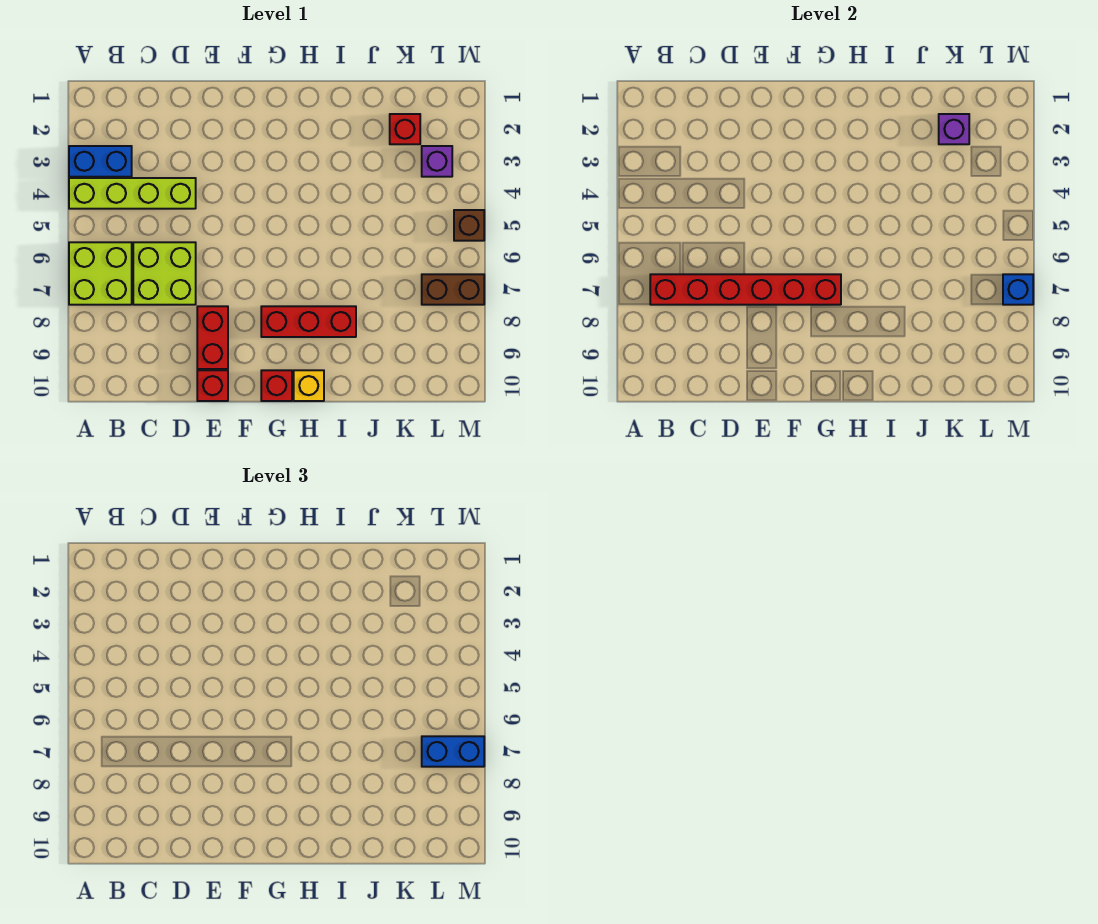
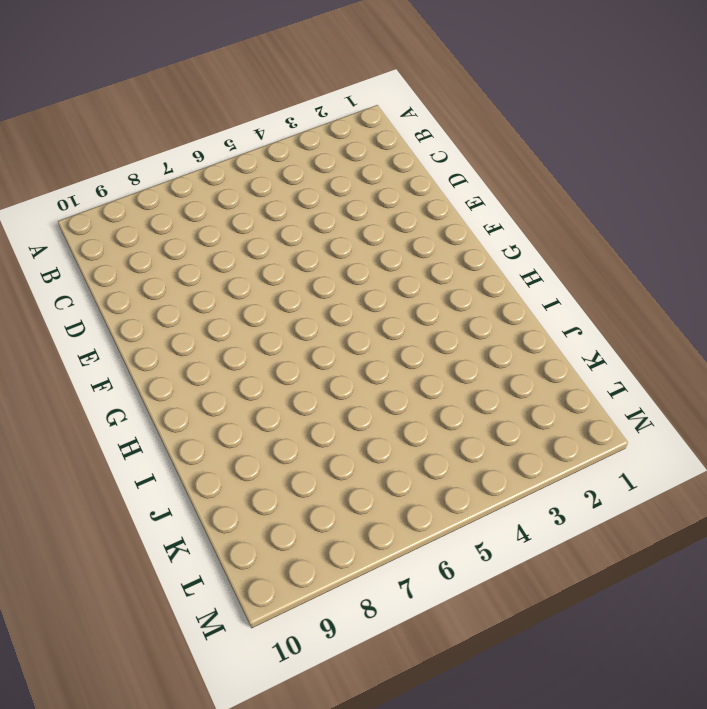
none -> blue 1x2 brick [69,146,132,177]
none -> lime 1x4 brick [69,178,196,209]
none -> lime 2x2 brick [69,242,132,305]

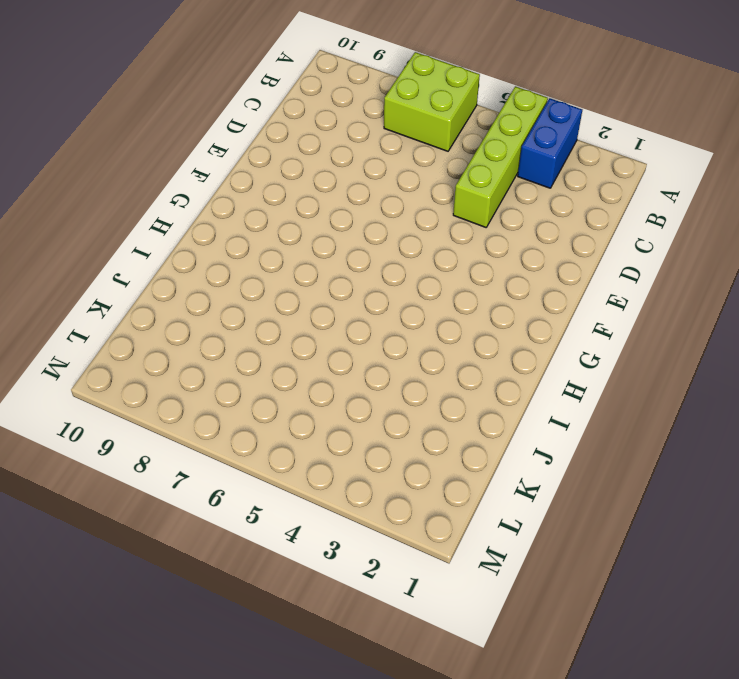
none -> lime 2x2 brick [133,242,196,305]
none -> red 1x2 brick [197,306,228,369]
none -> red 1x1 brick [197,370,228,401]

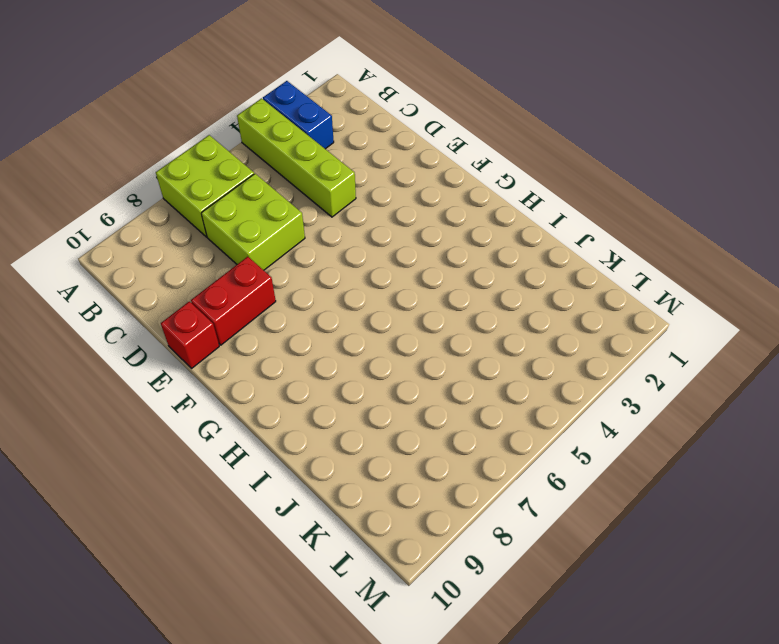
none -> red 1x3 brick [261,306,356,337]
none -> red 1x1 brick [261,370,292,401]
none -> yellow 1x1 brick [294,370,324,401]

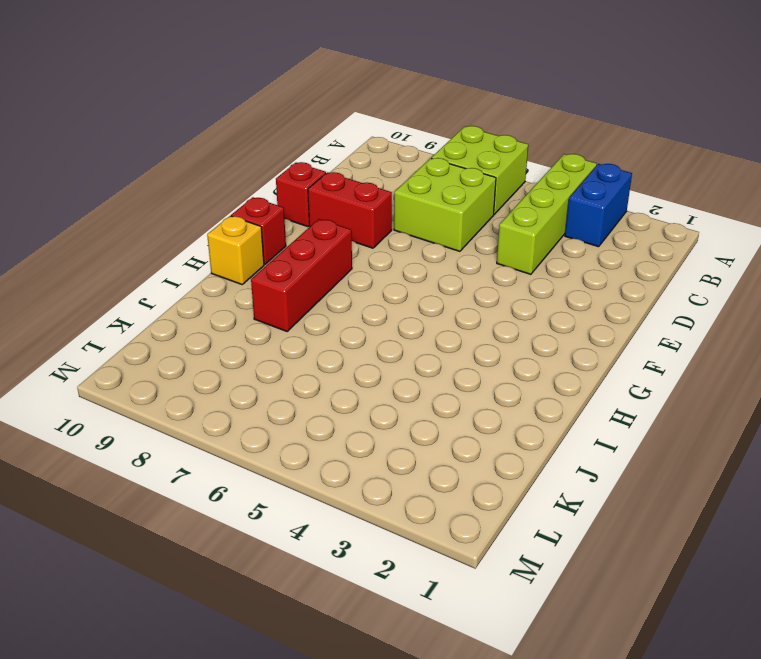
none -> red 1x1 brick [390,114,420,144]
none -> purple 1x1 brick [422,146,452,177]
none -> brown 1x2 brick [422,274,484,305]

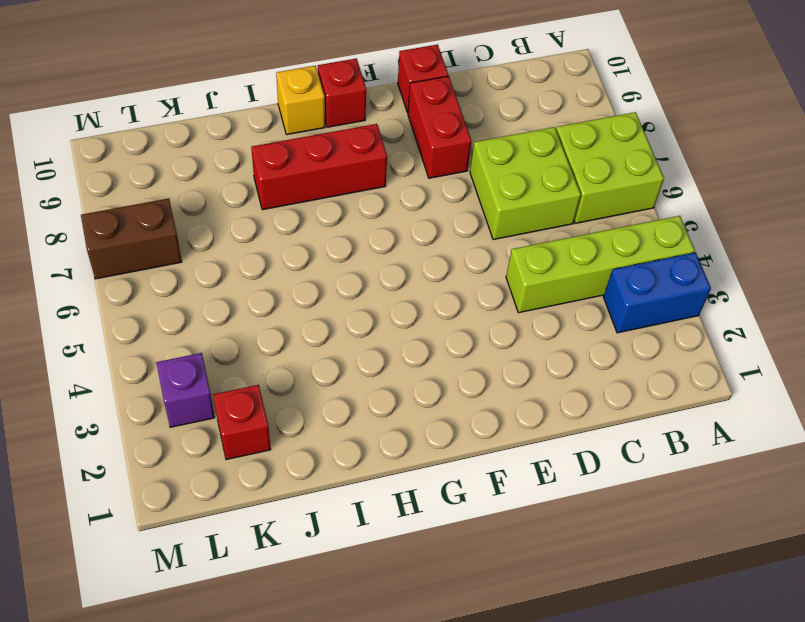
none -> brown 1x1 brick [454,210,484,241]
none -> red 1x6 brick [650,274,841,305]
none -> purple 1x1 brick [939,114,969,144]

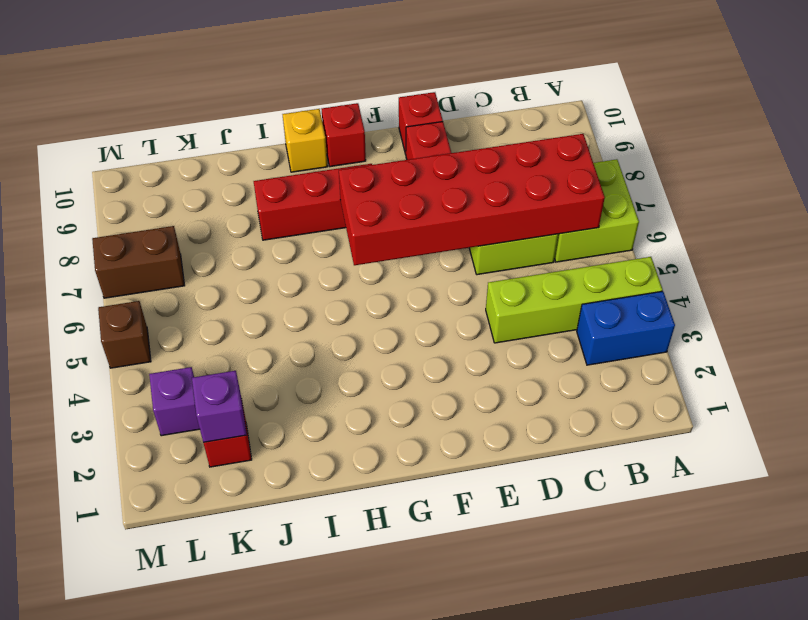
red 2x6 brick [339,134,605,265] -> red 1x6 brick [650,274,841,305]
none -> blue 1x1 brick [1003,274,1033,305]
none -> blue 1x2 brick [422,736,484,767]

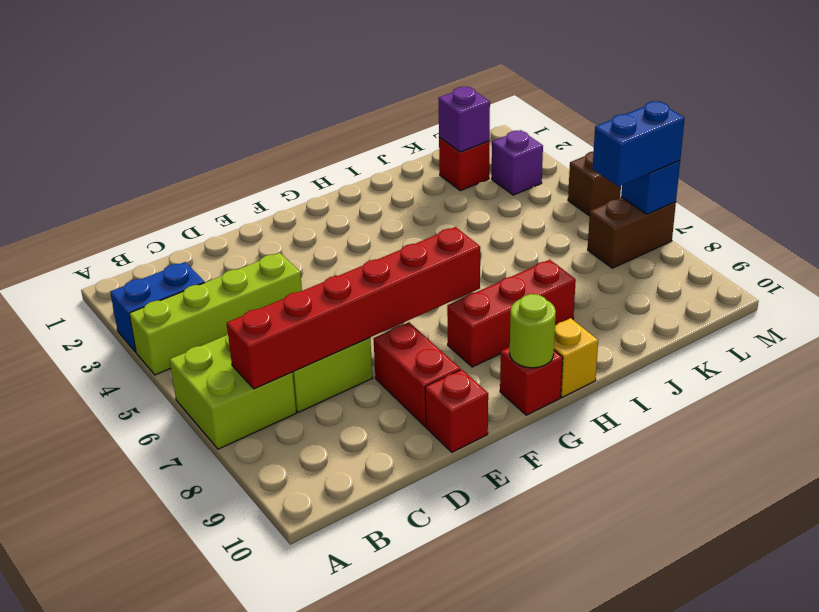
lime 1x1 round brick [510,294,556,368] -> none

